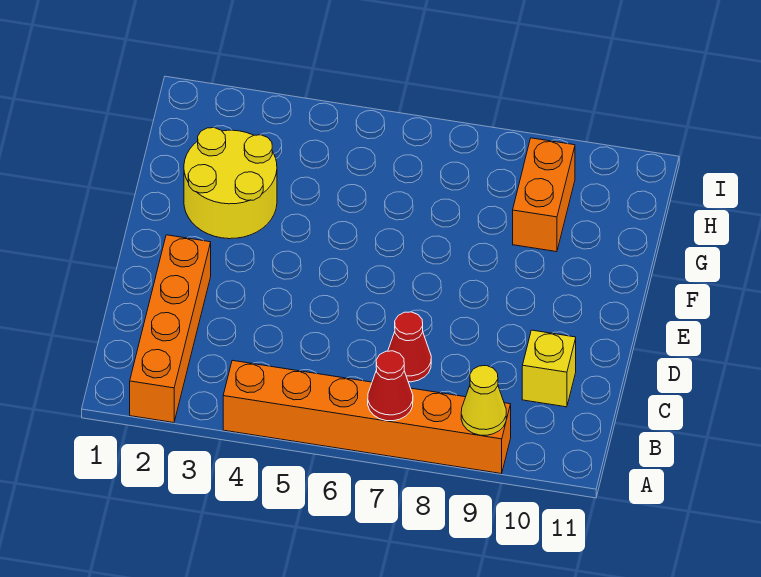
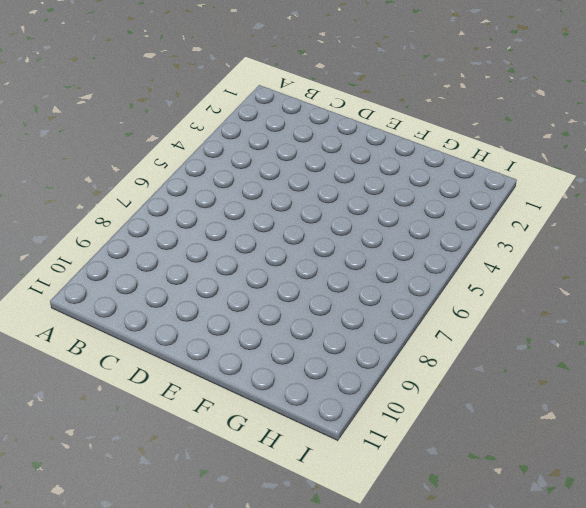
none -> orange 1x4 brick [130,235,211,423]
none -> orange 1x6 brick [223,360,511,474]

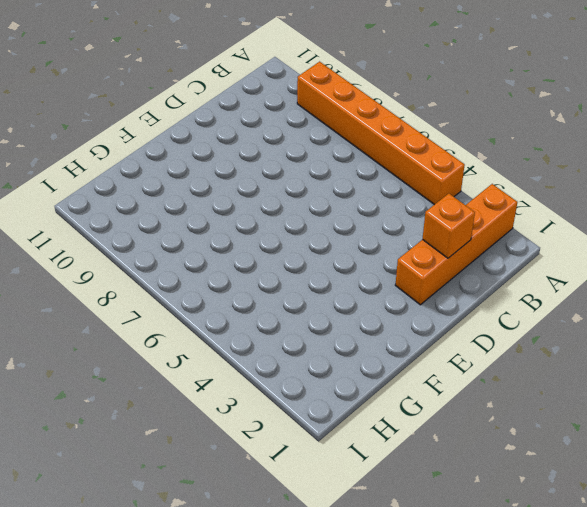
orange 1x1 brick [423,194,475,258] -> none
none -> red 1x1 cone [388,312,431,382]
none -> yellow 1x1 brick [522,330,576,407]

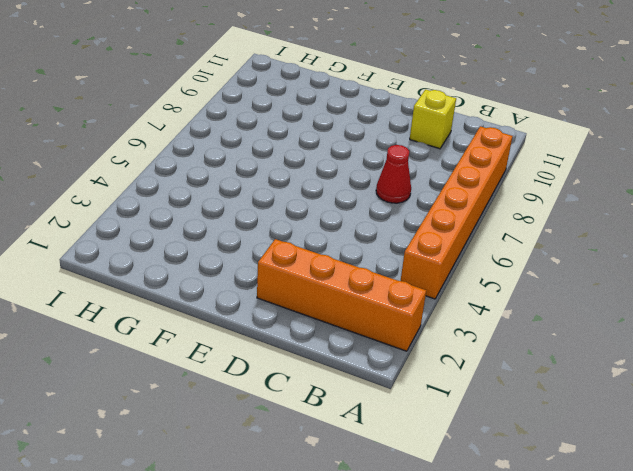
none -> yellow 2x2 round brick [184,128,277,239]
none -> orange 1x2 brick [513,138,575,252]

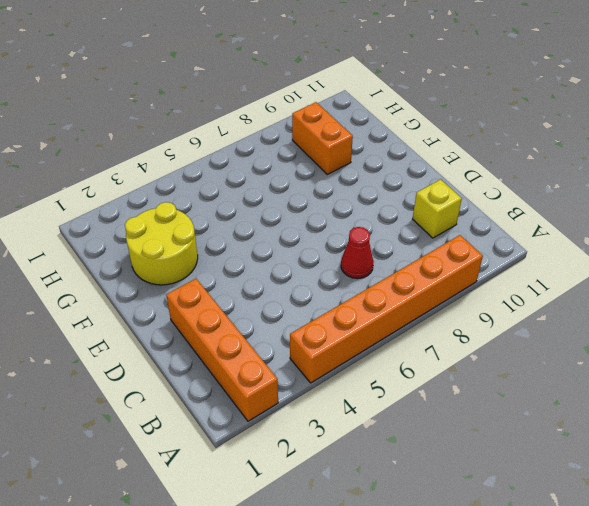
none -> red 1x1 cone [368,351,413,421]
none -> yellow 1x1 cone [461,366,506,435]

